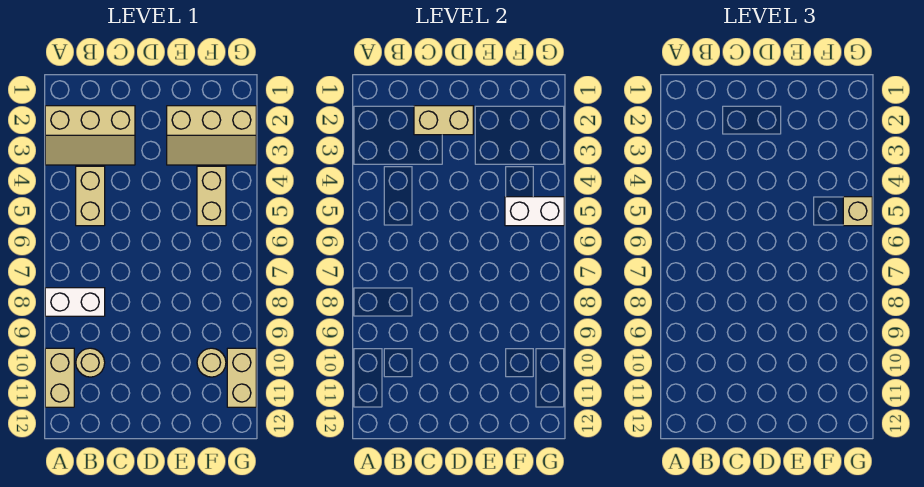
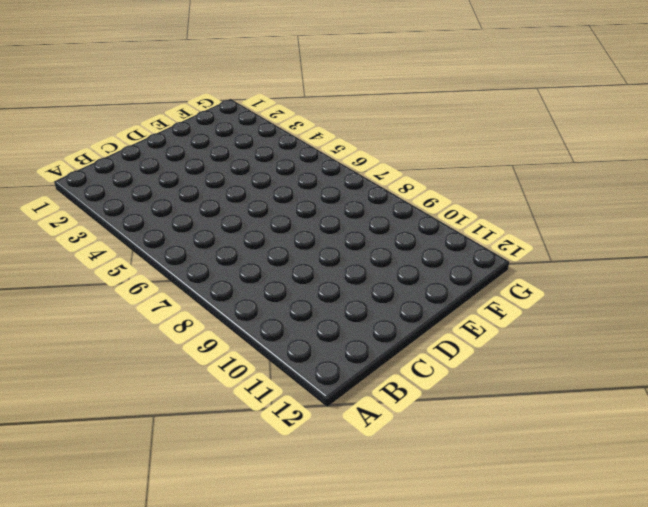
none -> tan 2x3 slope [45,106,135,165]
none -> white 1x2 brick [45,288,105,316]
none -> tan 1x2 brick [45,348,74,407]

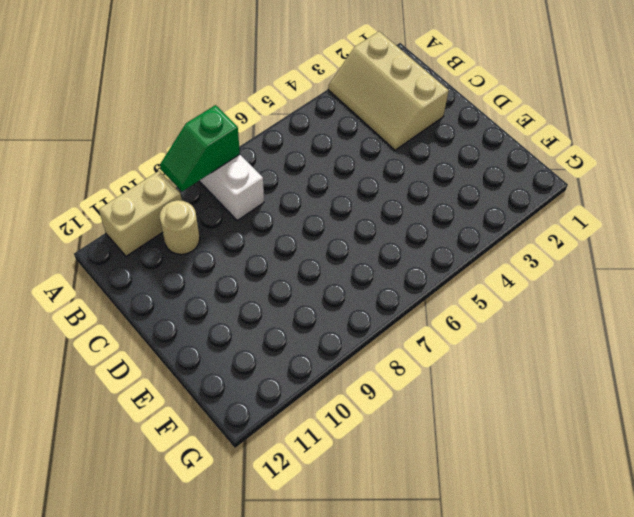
green 1x2 slope [160,105,240,192] -> none
none -> tan 1x2 brick [76,166,105,226]
none -> tan 2x3 slope [167,106,256,165]
none -> tan 1x2 brick [197,166,226,226]

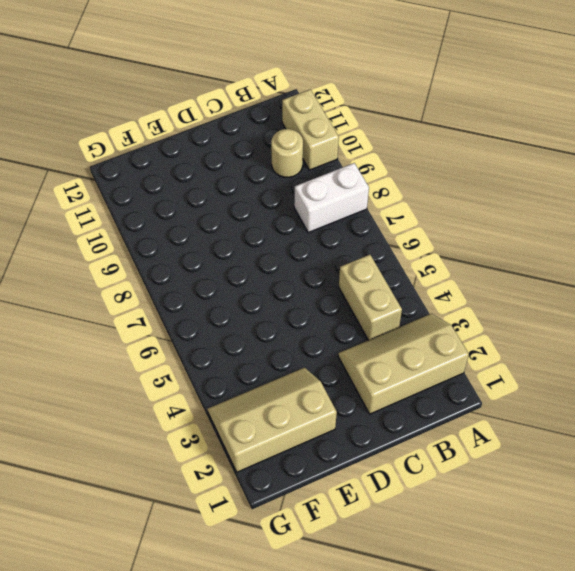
none -> tan 1x2 brick [197,166,226,226]
none -> tan 1x1 round brick [197,348,226,377]
none -> tan 1x2 brick [227,348,256,407]

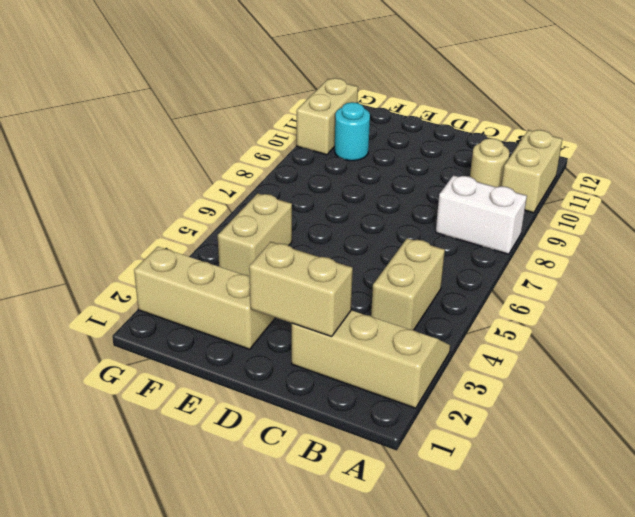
cyan 1x1 round brick [335,102,370,161] -> tan 1x1 round brick [197,348,226,377]
none -> white 1x2 brick [505,197,564,226]
none -> tan 1x1 brick [843,197,872,226]

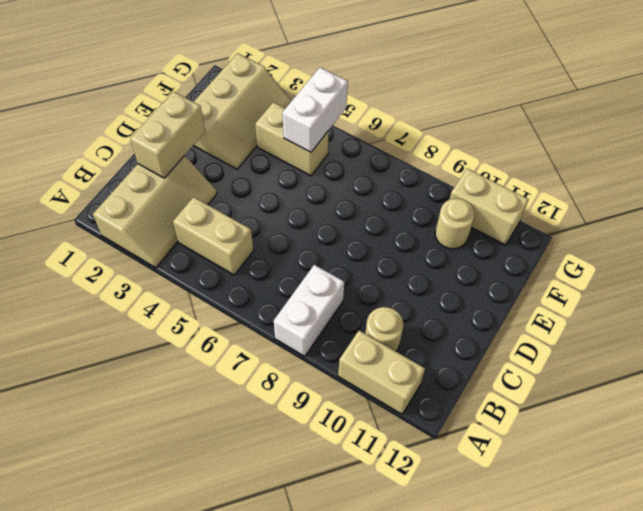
none -> tan 1x1 brick [843,197,872,226]

